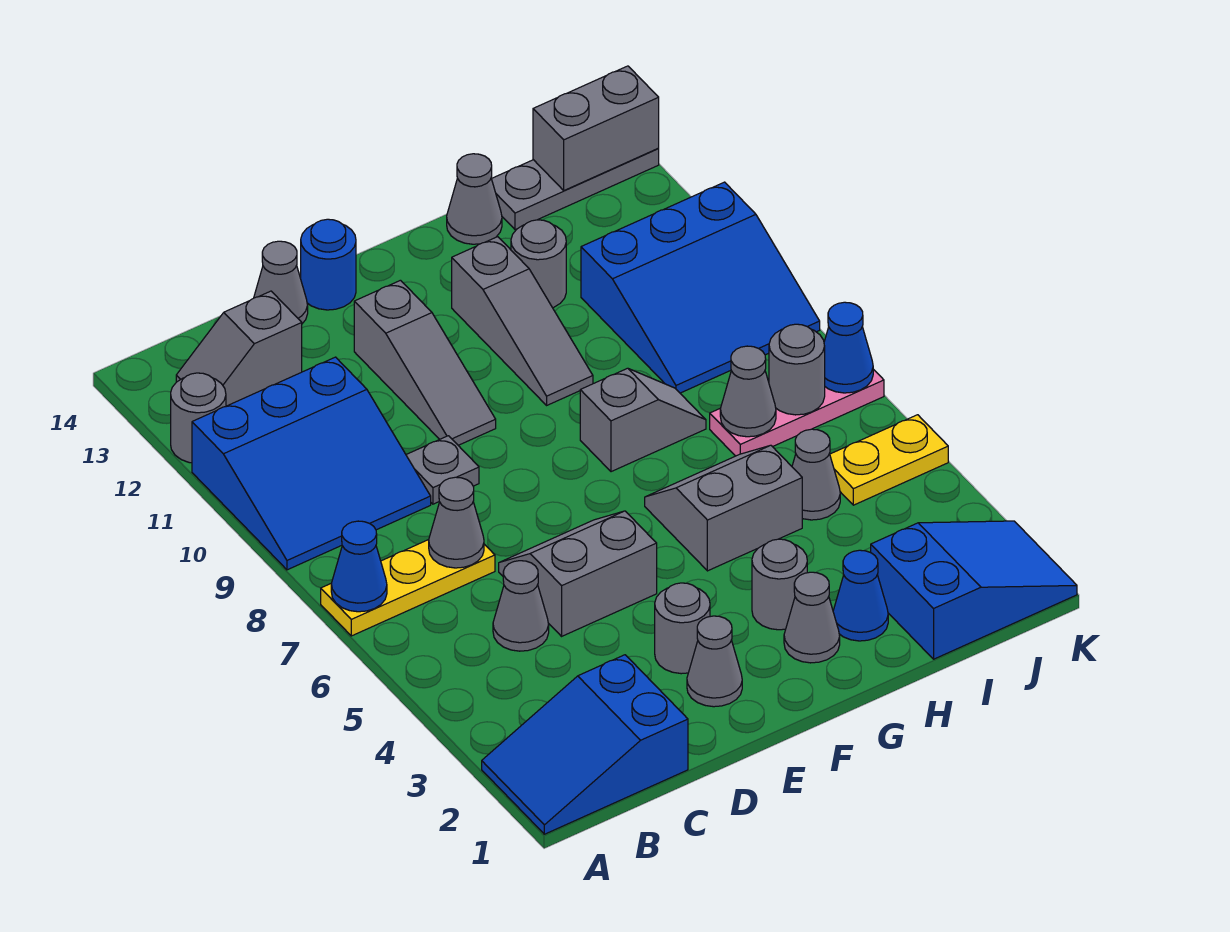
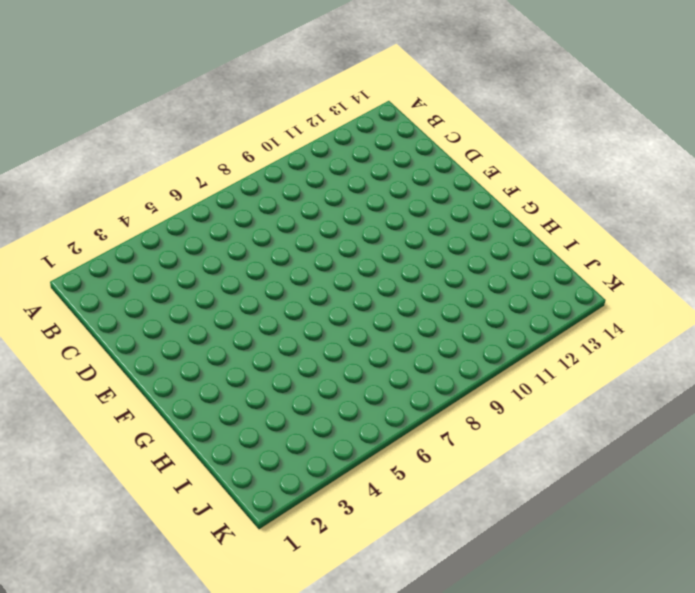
none -> blue 2x3 slope [482,655,688,834]
none -> yellow 1x3 plate [321,540,495,636]
none -> blue 3x3 slope [192,357,431,570]
none -> grey 1x1 round brick [171,373,226,463]

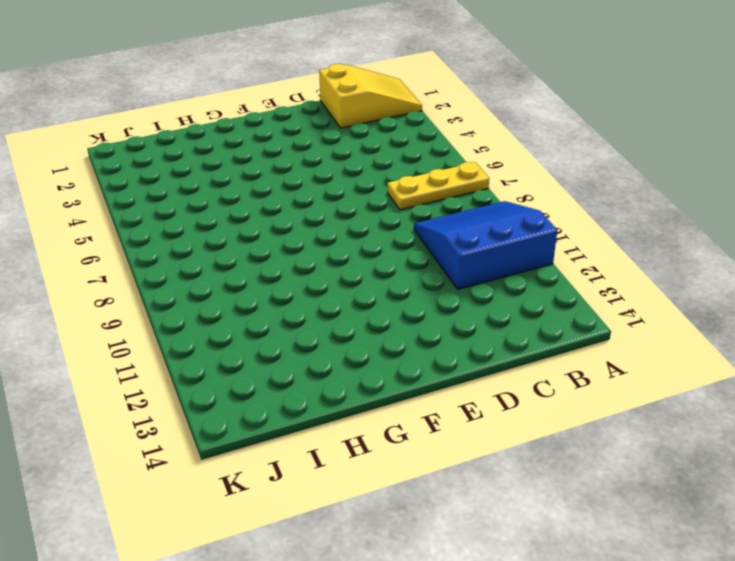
yellow 2x3 slope [319,64,422,128] -> blue 2x3 slope [482,655,688,834]
none -> grey 1x1 round brick [171,373,226,463]
none -> grey 1x2 slope [176,291,302,406]
none -> grey 1x1 cone [493,561,549,651]
none -> grey 2x2 slope [499,511,657,636]

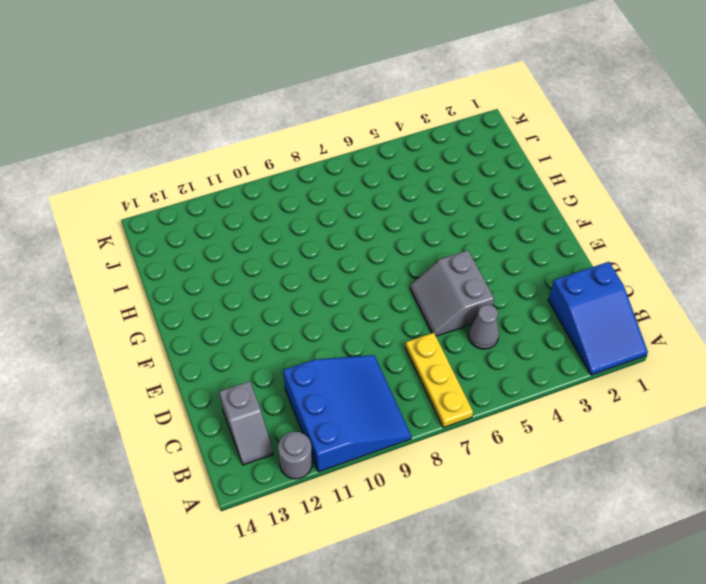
none -> grey 1x1 plate [406,436,479,504]
none -> grey 1x1 cone [254,241,308,324]
none -> grey 1x1 cone [687,616,742,707]
none -> grey 1x1 round brick [655,583,710,674]

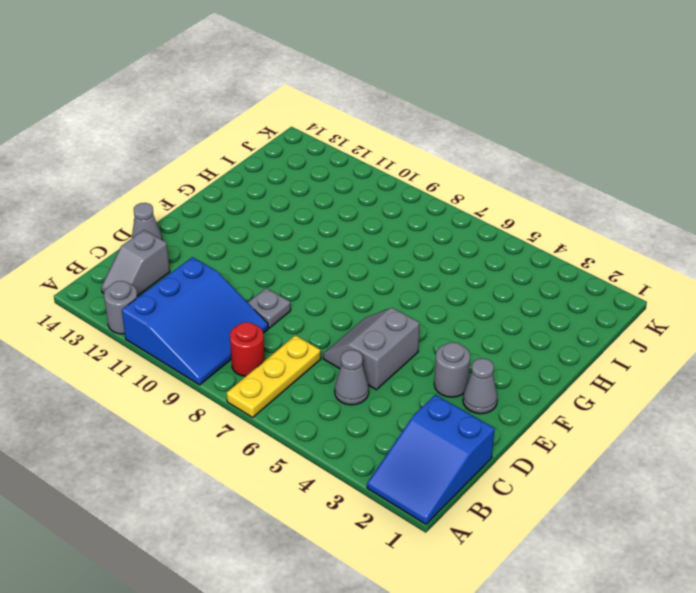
red 1x1 round brick [230,322,265,376] -> none
none -> grey 1x3 slope [354,280,496,445]
none -> blue 1x1 round brick [301,219,356,310]
none -> grey 1x1 cone [784,572,840,663]
none -> grey 1x1 round brick [752,539,807,630]

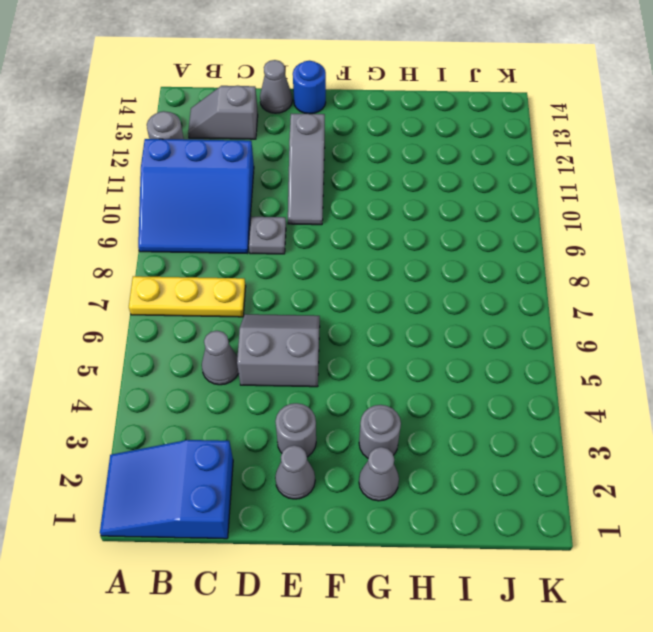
none -> grey 2x2 slope [645,445,802,571]
none -> grey 1x2 slope [580,368,706,472]
none -> grey 1x3 slope [452,237,593,405]
none -> blue 1x1 cone [833,550,888,641]

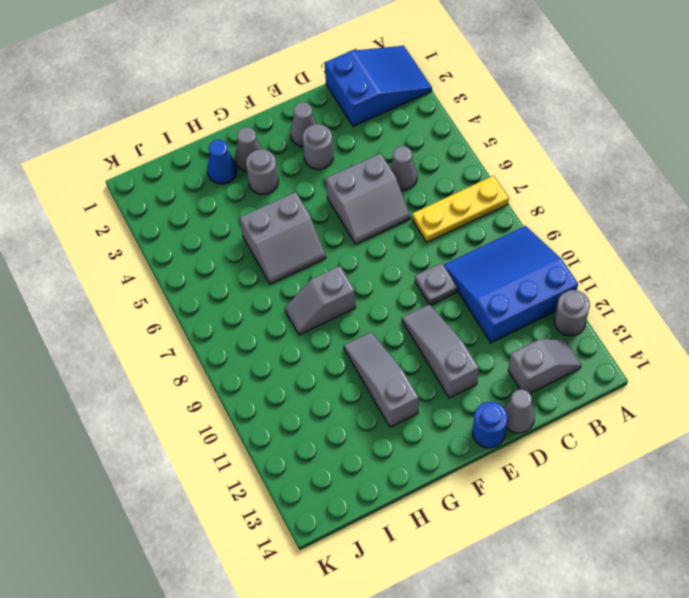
none -> grey 1x1 round brick [511,220,566,308]
none -> grey 1x1 cone [447,154,502,244]
none -> blue 2x3 slope [871,521,1077,659]
none -> grey 1x1 cone [792,429,840,520]

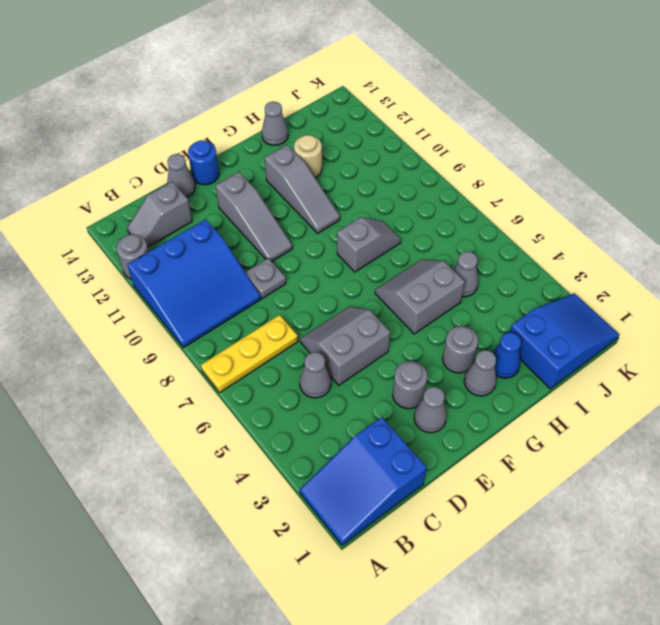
tan 1x1 round brick [294,135,322,178] -> grey 1x1 round brick [511,220,566,308]
none -> pink 1x3 plate [710,369,884,456]
none -> blue 3x3 slope [581,182,820,393]
none -> grey 1x3 plate [492,148,659,230]
none -> yellow 1x2 plate [830,415,948,505]

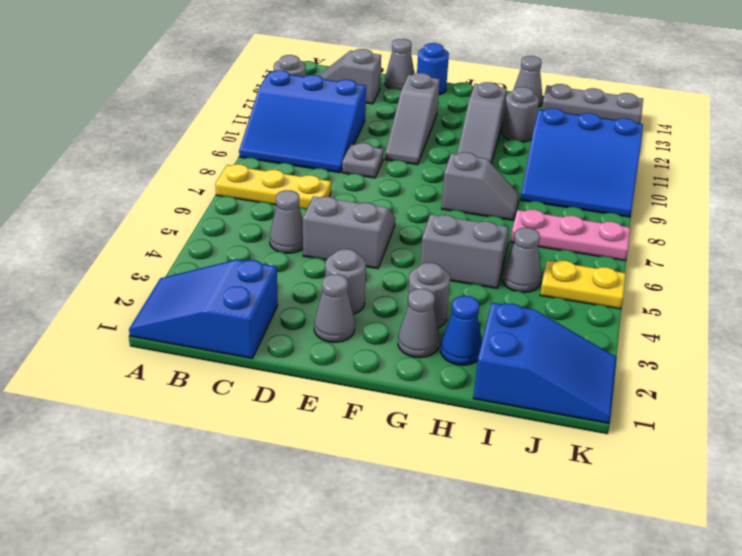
none -> blue 1x1 cone [331,521,387,612]
none -> grey 1x1 cone [429,477,484,568]
none -> grey 1x1 cone [720,346,776,437]
none -> grey 1x1 round brick [769,324,825,415]

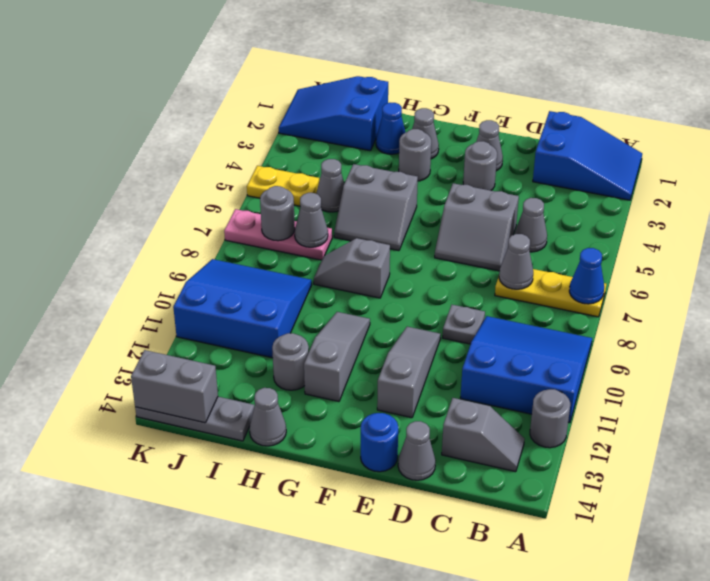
none -> blue 1x1 cone [824,302,873,393]

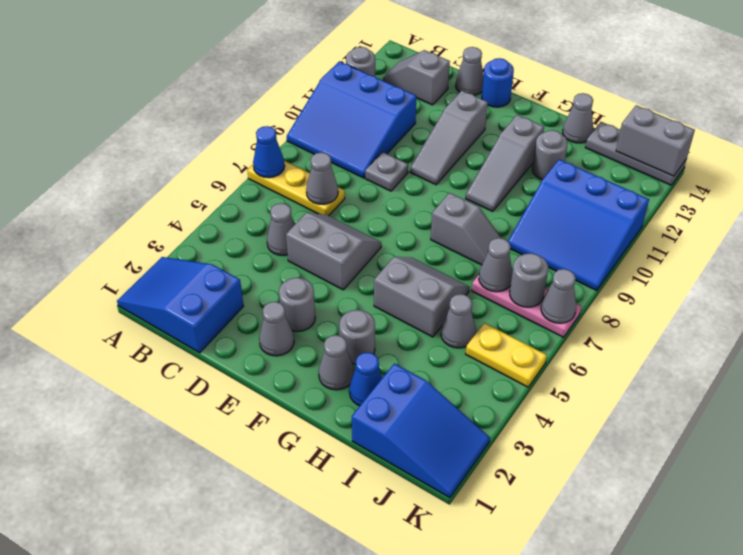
grey 1x1 cone [541,269,576,323] -> blue 1x1 cone [824,302,873,393]

